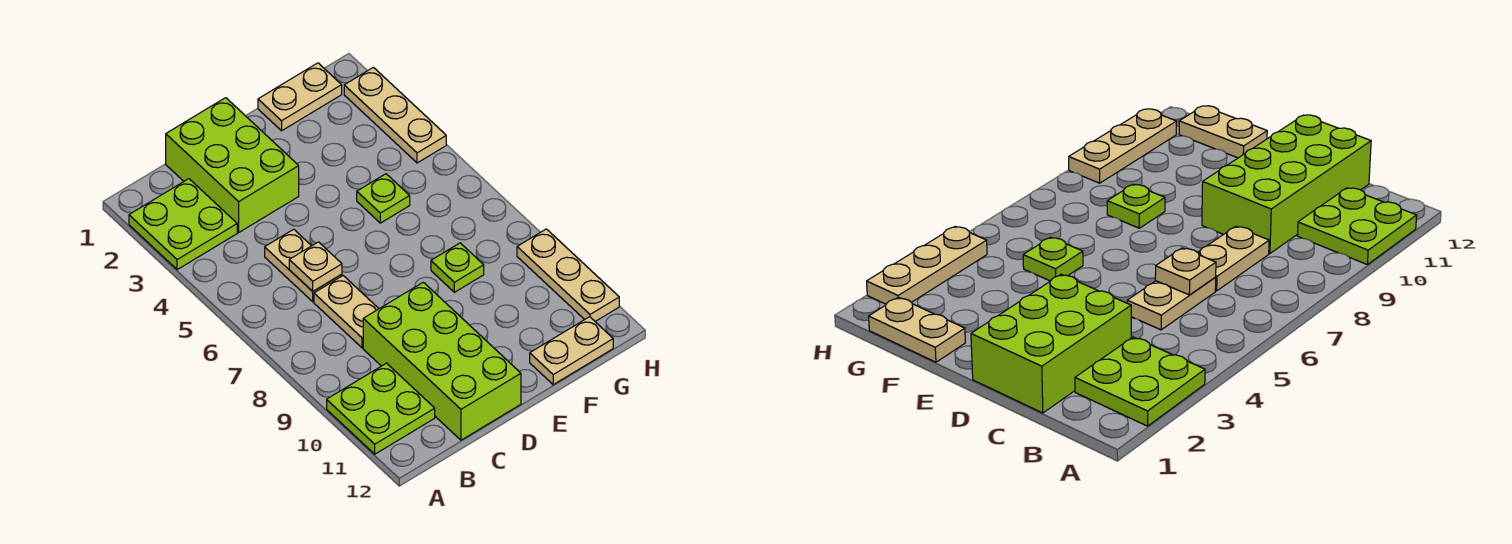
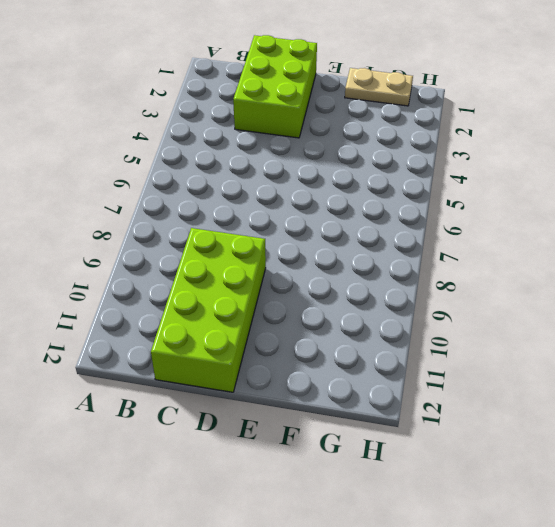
none -> lime 2x2 plate [129,179,237,270]
none -> lime 2x2 plate [327,363,435,454]
none -> tan 1x2 plate [265,229,342,302]

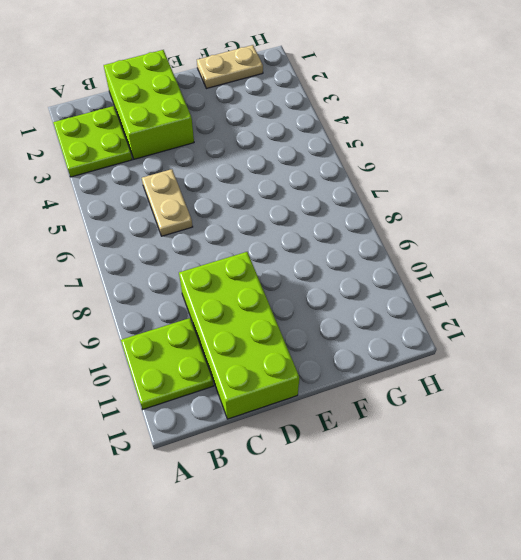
none -> tan 1x2 plate [314,276,379,348]
none -> lime 1x1 plate [357,174,410,223]
none -> lime 1x1 plate [431,243,484,292]

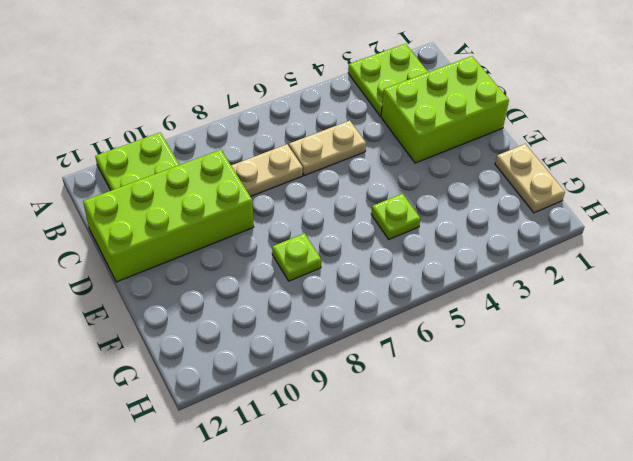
none -> tan 1x2 plate [530,317,613,384]
none -> tan 1x3 plate [344,67,446,163]
none -> tan 1x3 plate [517,229,619,321]

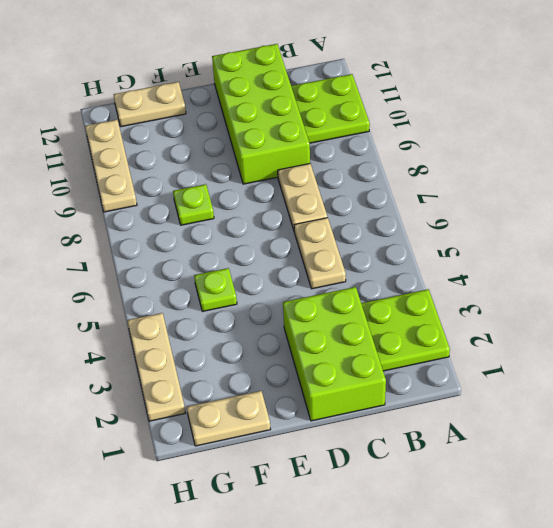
none -> tan 1x1 plate [289,242,342,291]

